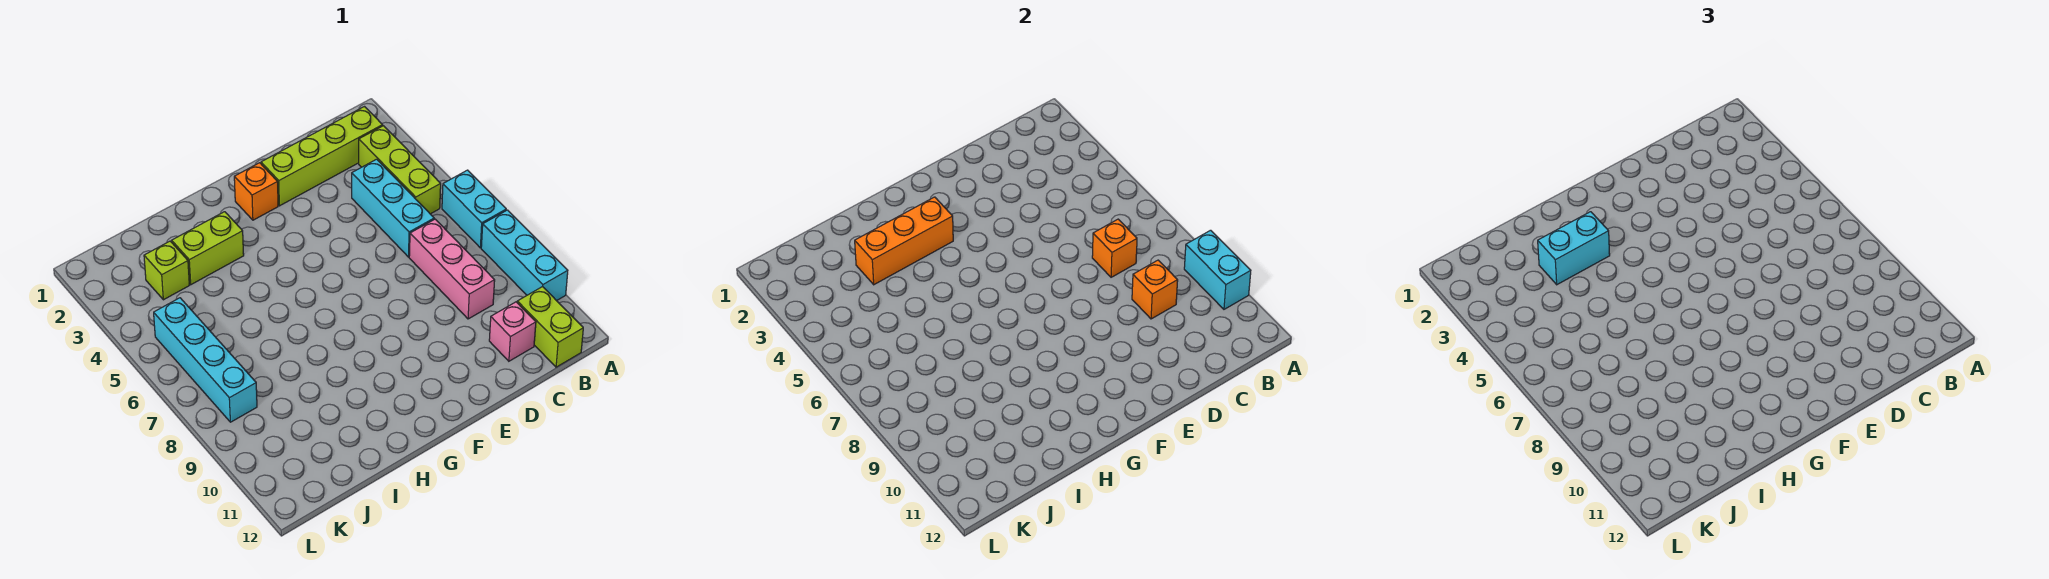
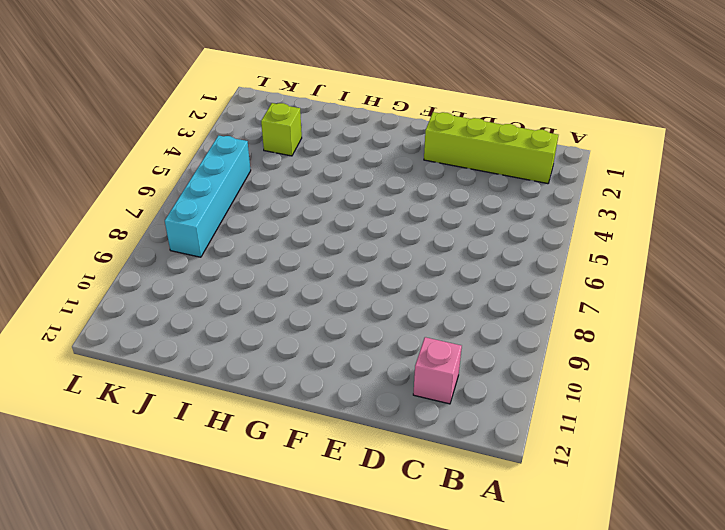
none -> cyan 1x2 brick [442,170,506,248]
none -> cyan 1x3 brick [481,210,568,301]
none -> lime 1x3 brick [359,126,441,214]

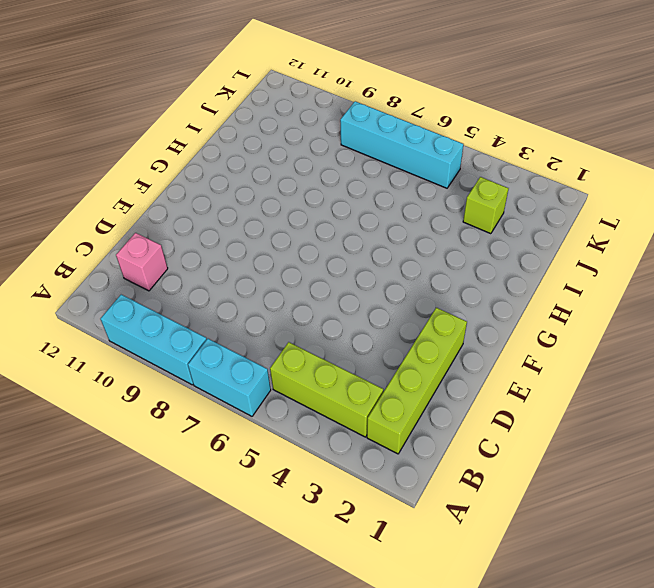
none -> lime 1x2 brick [517,287,583,367]
none -> cyan 1x3 brick [352,159,434,257]
none -> pink 1x3 brick [409,219,495,319]

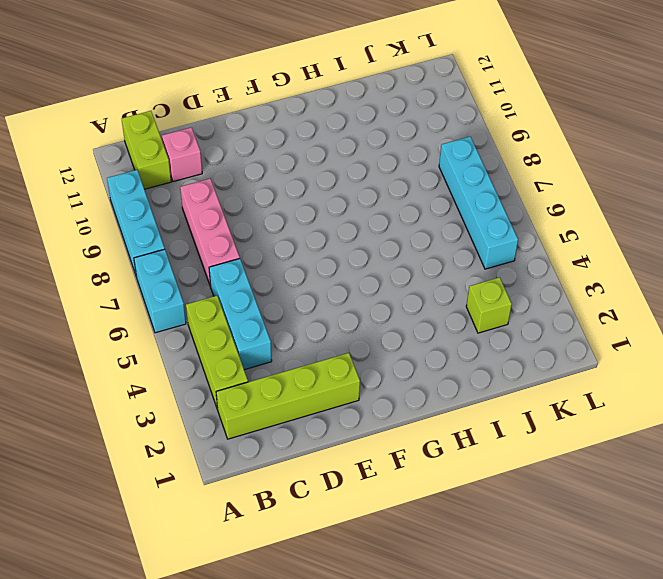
none -> orange 1x1 brick [234,163,278,220]
none -> lime 1x2 brick [172,212,244,285]
none -> cyan 1x2 brick [1184,230,1251,309]

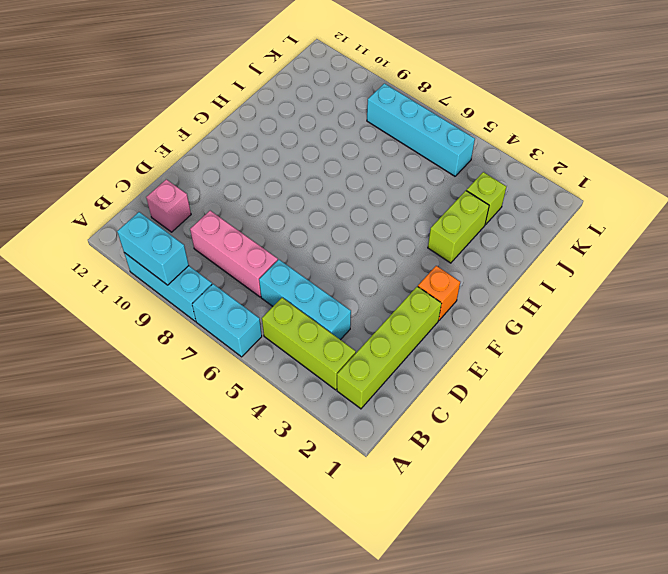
none -> lime 1x2 brick [517,287,583,367]
none -> orange 1x1 brick [1092,219,1137,277]
none -> orange 1x1 brick [1132,260,1178,319]

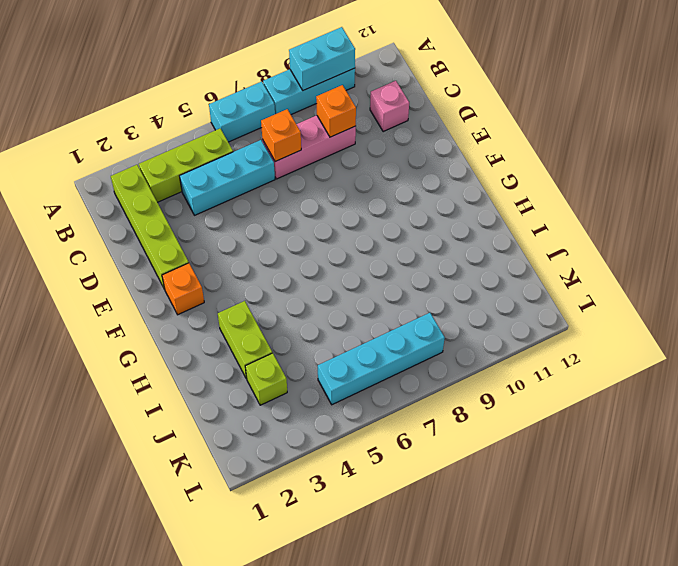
none -> lime 1x2 brick [517,287,583,367]
none -> orange 1x3 brick [855,197,953,285]
none -> cyan 1x2 brick [1538,212,1610,285]

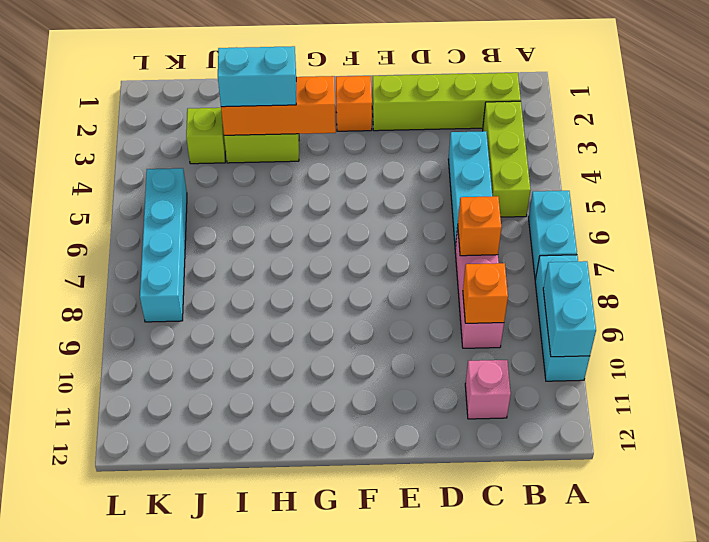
none -> lime 1x2 brick [517,287,583,367]

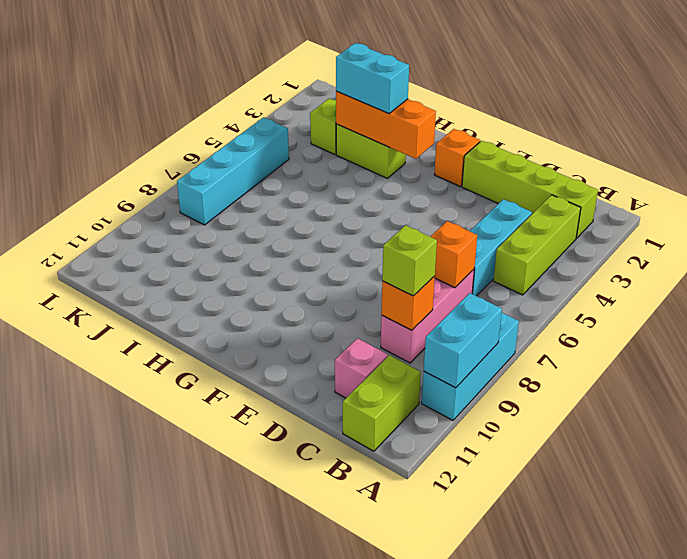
lime 1x1 brick [382,225,437,296] -> none
none -> cyan 1x2 brick [442,170,506,248]

